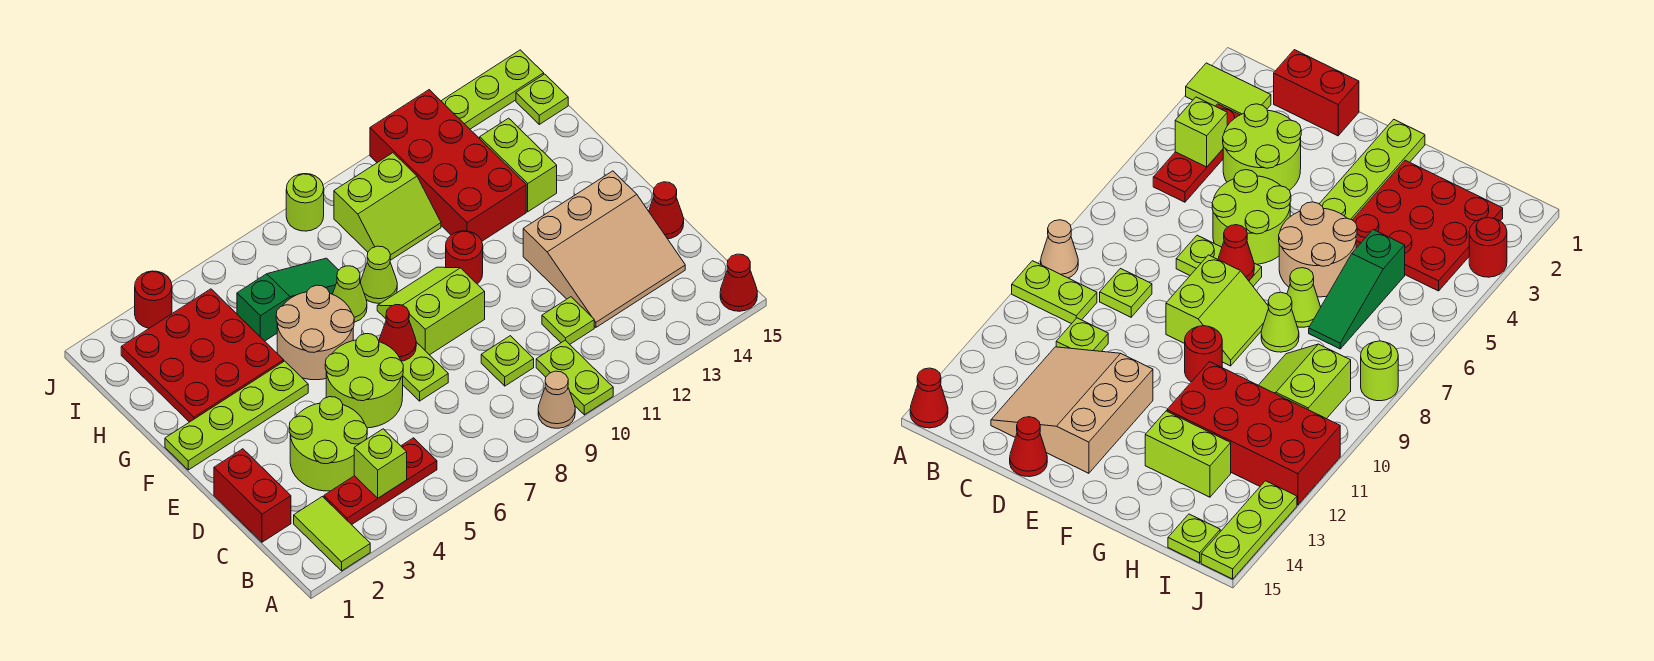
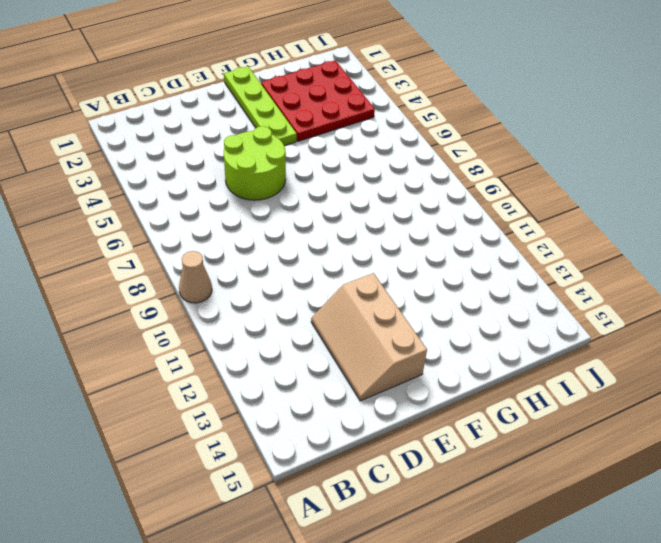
tan 2x3 slope [311,273,427,401] -> tan 3x3 slope [523,171,685,327]
none -> lime 1x2 tile [294,497,370,571]
none -> lime 1x2 plate [536,340,613,415]
none -> red 1x1 cone [720,254,757,311]
none -> red 1x3 plate [324,438,437,525]

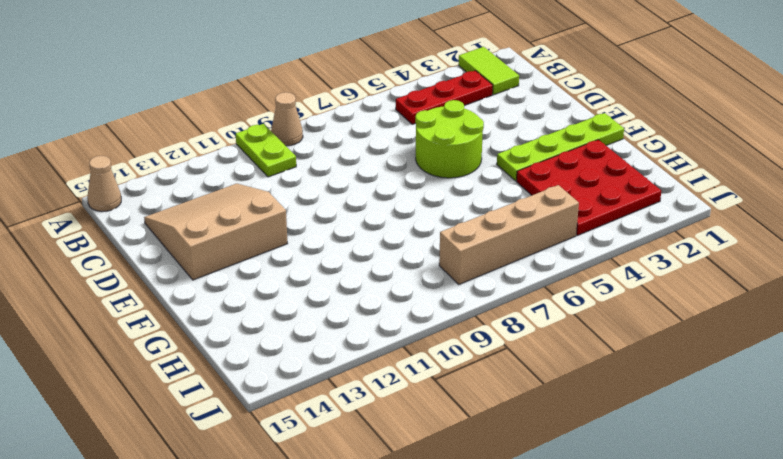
tan 1x1 cone [87,156,121,212] -> red 1x1 cone [720,254,757,311]
tan 1x4 brick [439,185,579,284] -> none
none -> red 1x2 brick [214,449,291,542]
none -> lime 2x2 round brick [289,397,367,491]
none -> lime 1x1 plate [481,336,534,386]
none -> lime 1x1 plate [542,297,594,344]

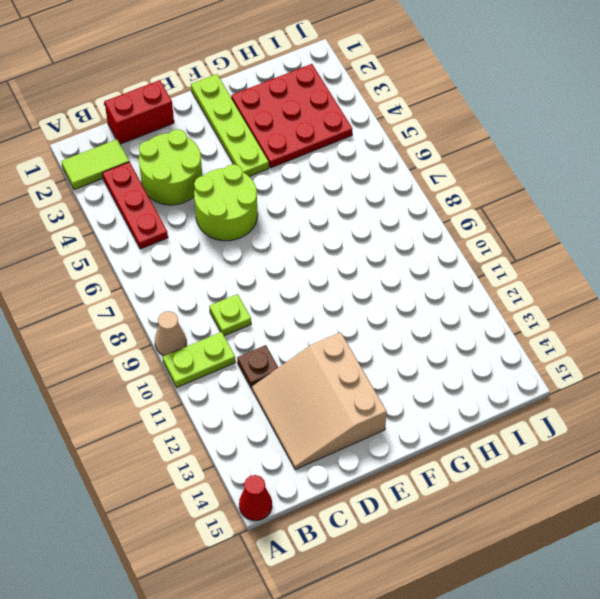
brown 1x1 plate [237,345,278,388] -> lime 1x1 plate [542,297,594,344]
none -> lime 1x2 plate [401,342,448,401]
none -> red 1x1 cone [649,182,684,239]
none -> lime 2x2 slope [377,267,485,355]
none -> tan 2x2 round brick [276,285,354,380]

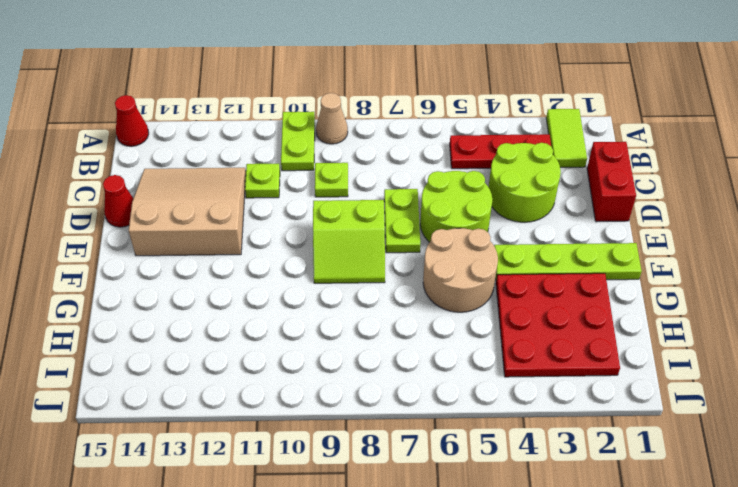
none -> red 1x1 round brick [446,231,483,284]
none -> lime 1x1 cone [333,266,367,322]
none -> lime 1x1 cone [361,246,397,303]
none -> red 2x4 brick [370,90,526,241]

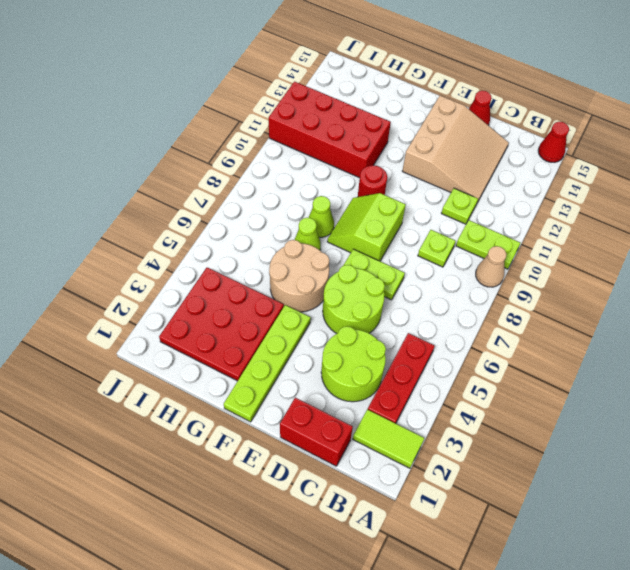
none -> lime 1x2 brick [480,118,557,212]
none -> green 1x3 slope [237,258,339,341]
none -> lime 2x2 slope [334,153,441,260]
none -> lime 1x1 plate [516,74,568,124]

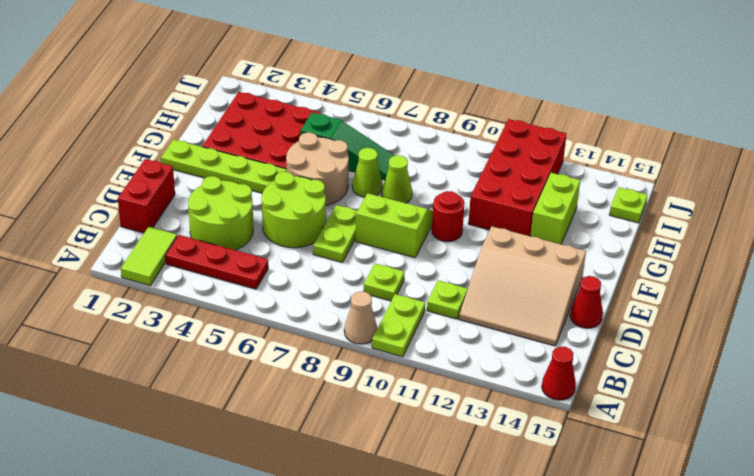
none -> lime 2x2 slope [334,153,441,260]
none -> red 1x1 round brick [135,271,172,328]
none -> lime 1x1 round brick [286,174,324,231]
none -> lime 1x3 plate [442,50,544,129]

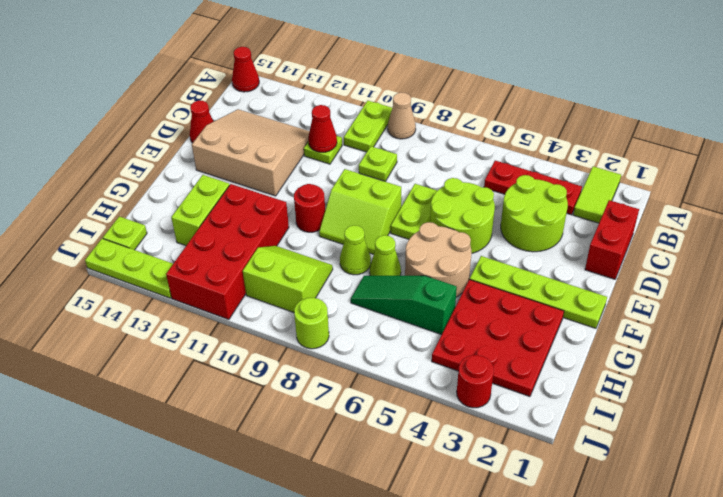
red 1x1 cone [308,105,337,152] -> red 1x1 cone moved to [379,305,416,361]
none -> lime 1x1 brick [354,429,407,498]

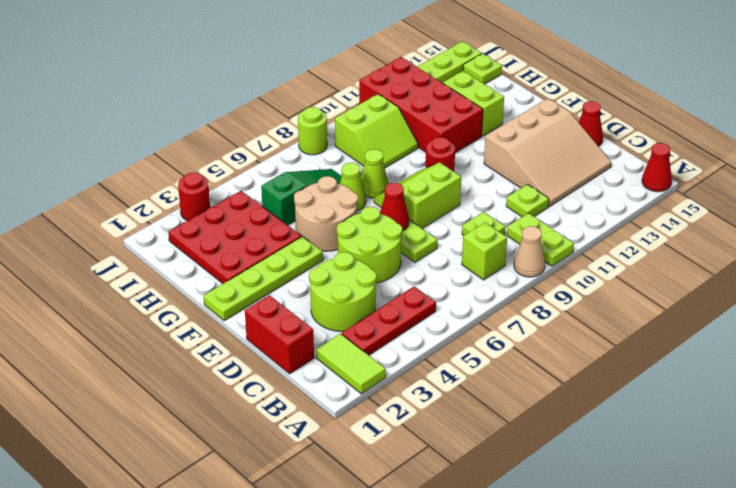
lime 1x1 brick [462,222,507,280] -> lime 1x1 brick moved to [354,429,407,498]

